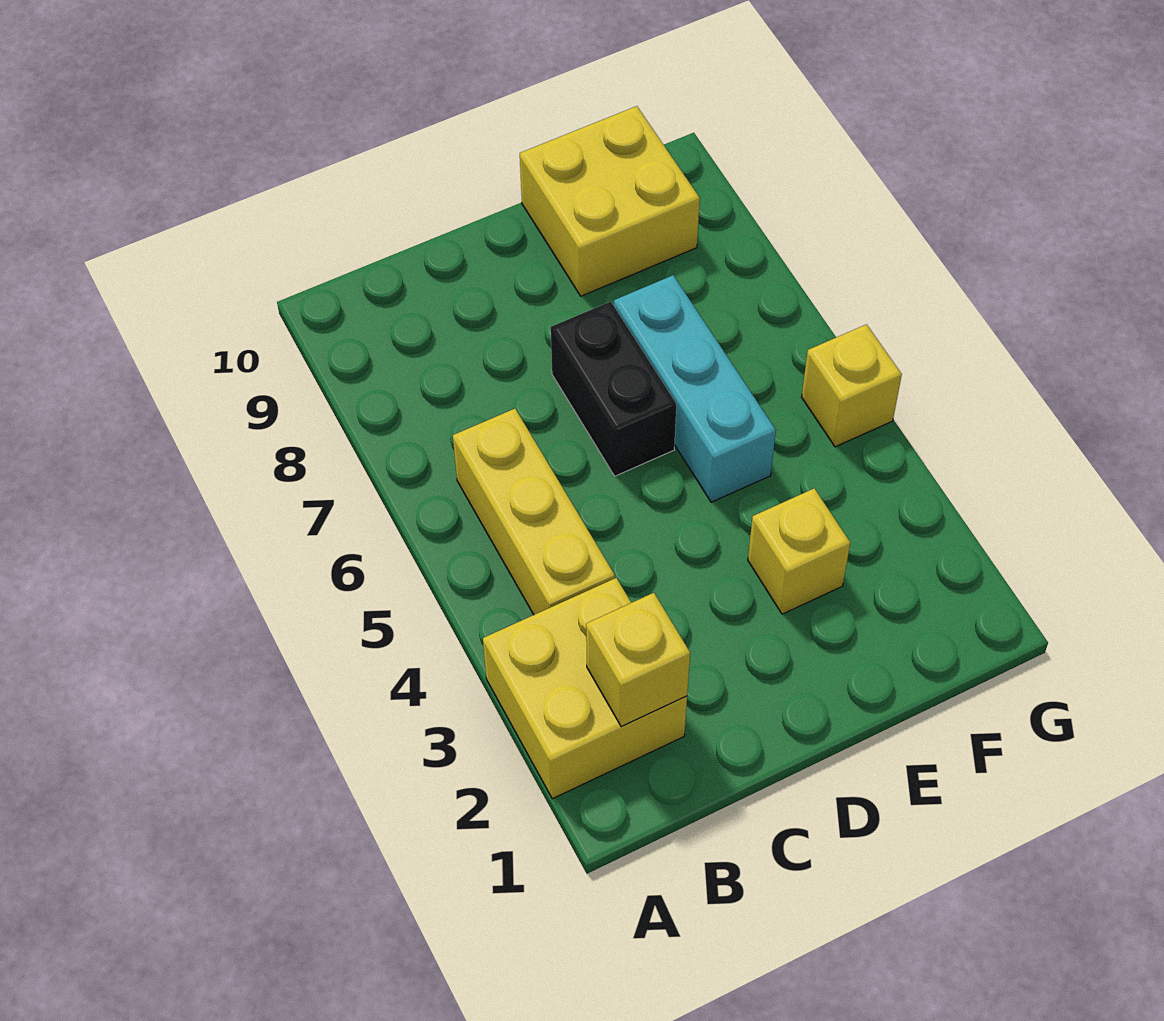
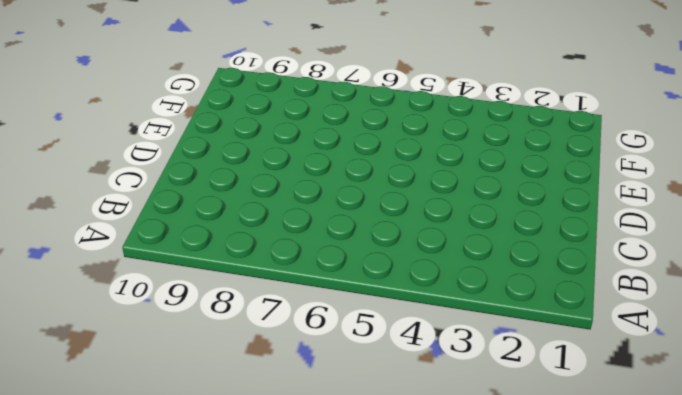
none -> yellow 2x2 brick [483,578,687,799]
none -> yellow 1x3 brick [453,409,615,615]

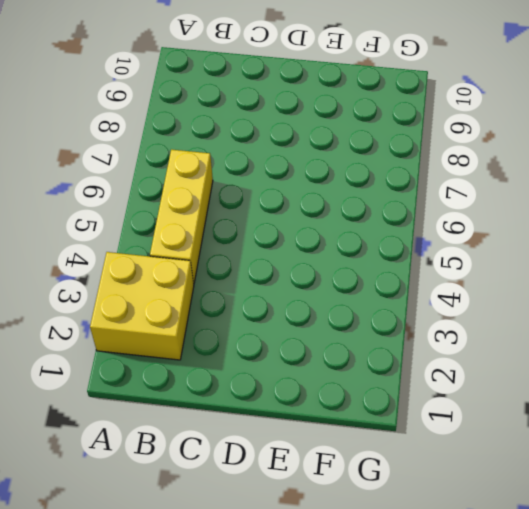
none -> black 1x2 brick [551,302,676,476]
none -> yellow 1x1 brick [748,488,850,614]

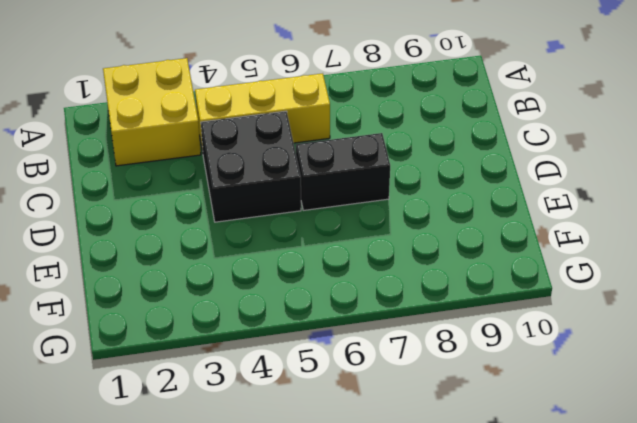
black 2x2 brick [201,111,301,222] -> none
none -> yellow 1x1 brick [748,488,850,614]
none -> cyan 1x3 brick [614,275,776,502]

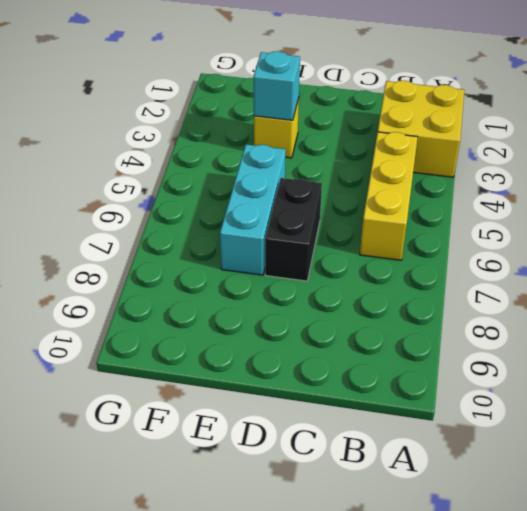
cyan 1x1 brick [254,51,300,120] -> none
none -> yellow 2x2 brick [520,106,700,296]
none -> yellow 1x1 brick [802,324,902,447]

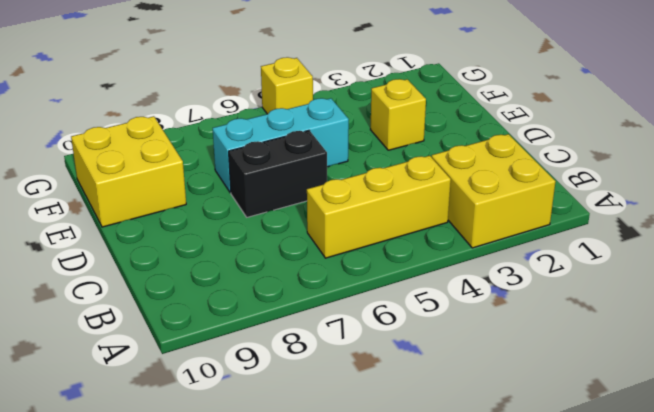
none -> yellow 1x1 brick [586,593,690,727]

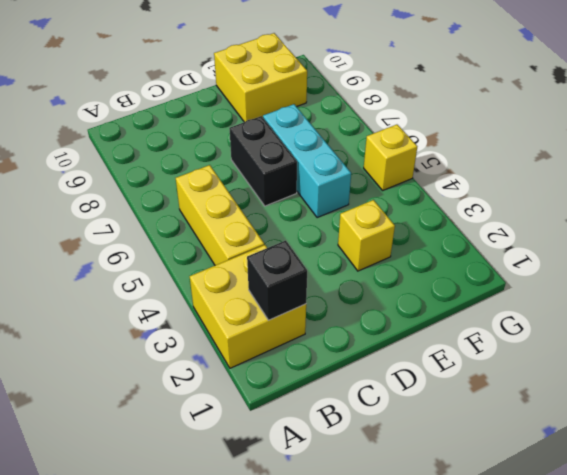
black 1x1 brick [247,240,307,320] -> yellow 1x1 brick [586,593,690,727]

